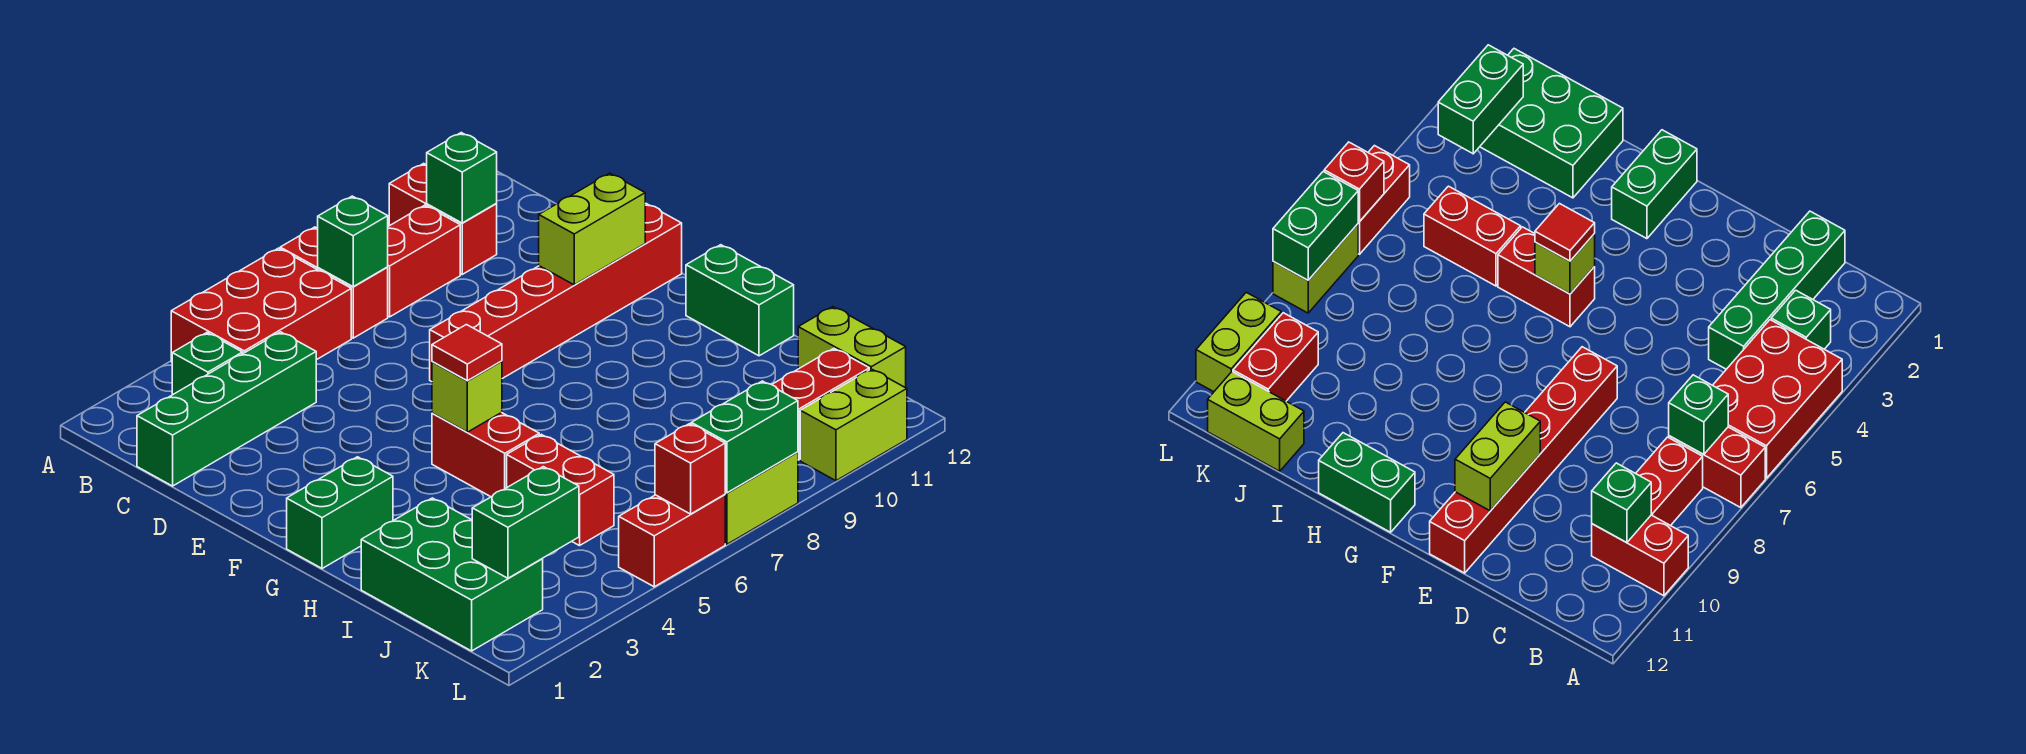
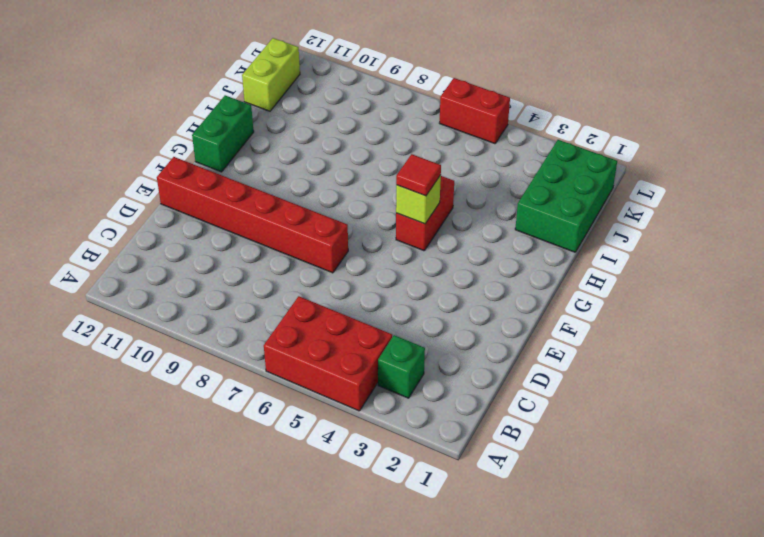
none -> red 1x2 brick [280,227,388,338]
none -> red 1x2 brick [389,163,497,274]
none -> red 1x2 brick [388,205,460,317]

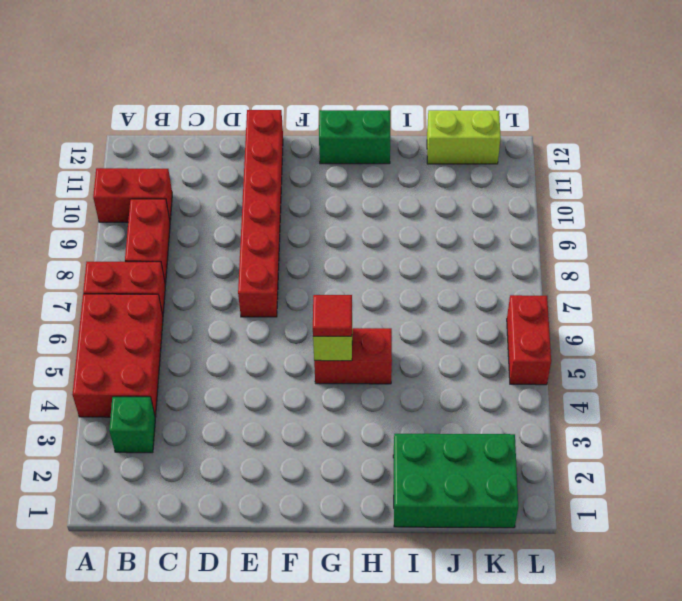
none -> green 1x4 brick [137,332,316,486]
none -> green 1x2 brick [287,457,393,569]
none -> red 1x2 brick [507,434,614,546]

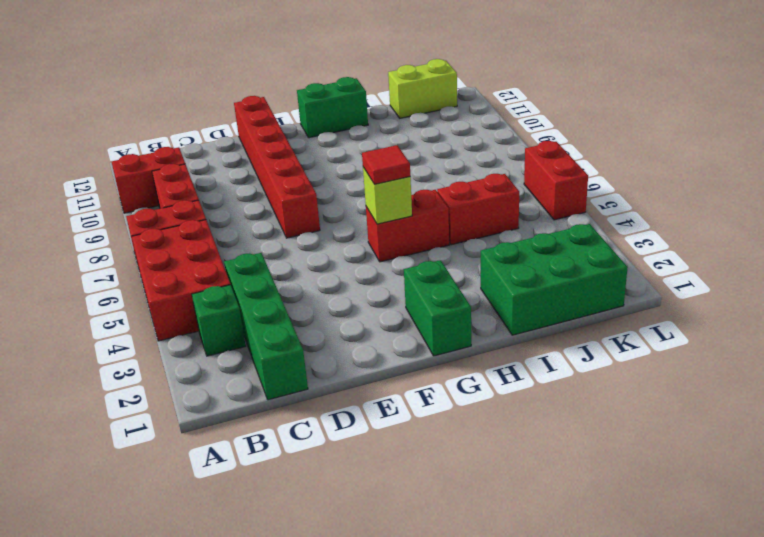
none -> red 1x2 brick [772,349,869,460]
none -> lime 1x2 brick [725,452,798,544]
none -> lime 1x2 brick [800,369,907,481]

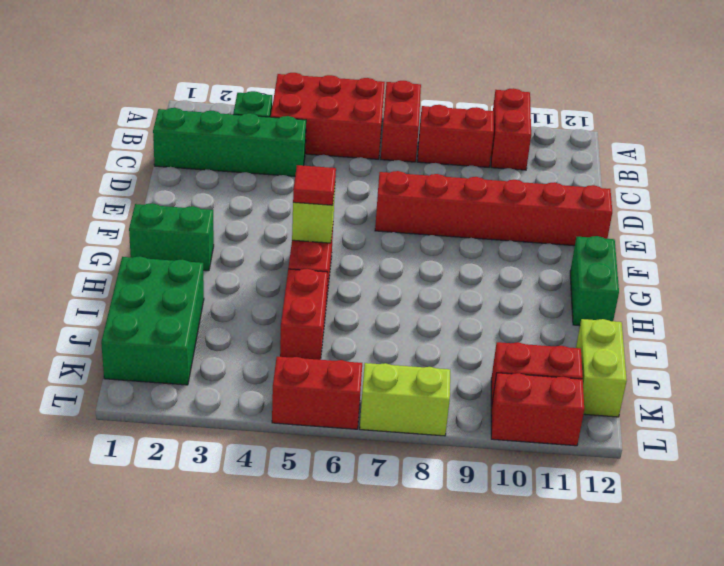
red 1x2 brick [491,373,584,446] -> lime 1x2 brick [800,369,907,481]
none -> green 1x1 brick [318,196,388,287]
none -> green 1x1 brick [427,133,497,223]
none -> lime 1x2 brick [539,173,645,285]

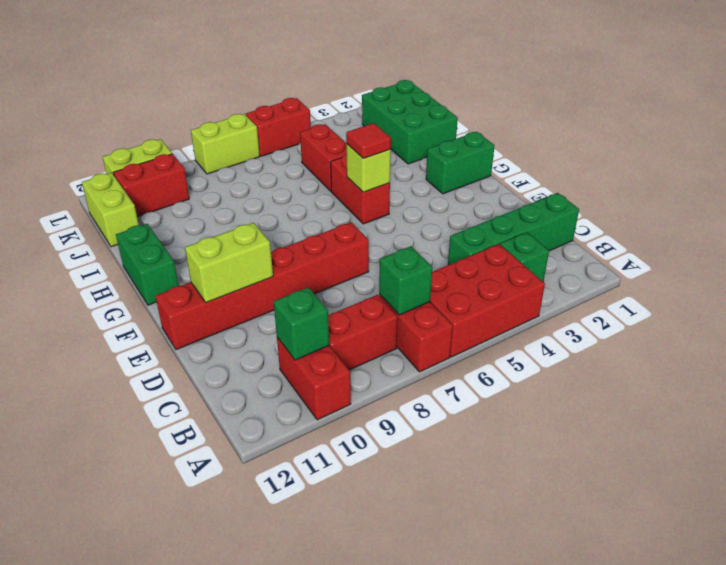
none -> green 1x2 brick [472,467,579,578]
none -> red 1x1 brick [655,424,725,514]
none -> green 1x2 brick [691,381,798,493]

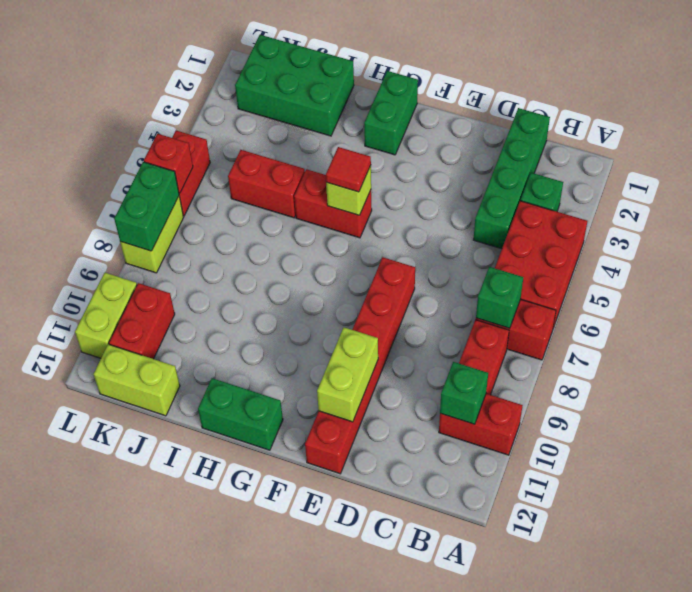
none -> green 1x2 brick [472,467,579,578]

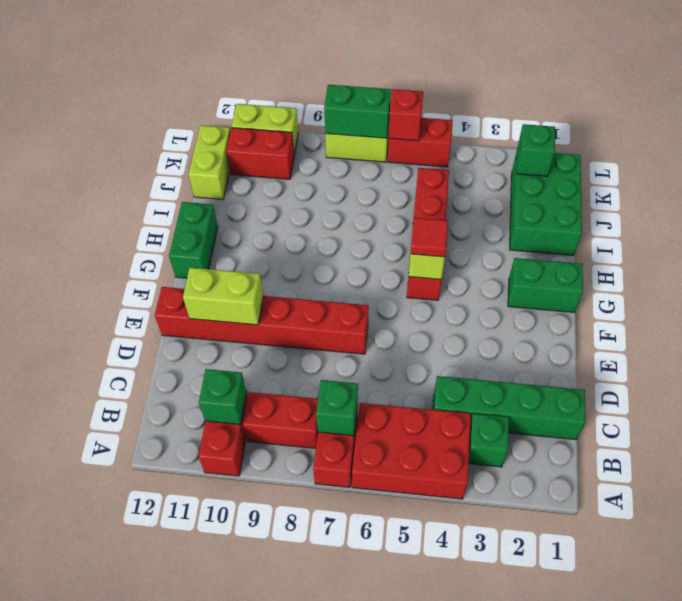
green 1x1 brick [516,124,555,176] -> green 1x2 brick [472,467,579,578]

